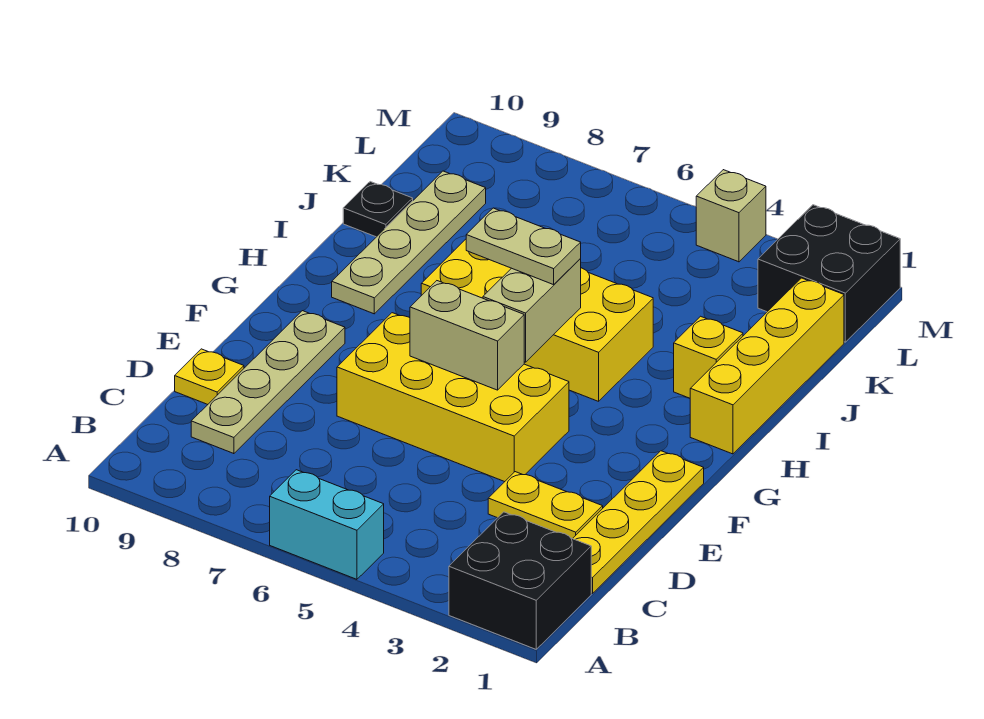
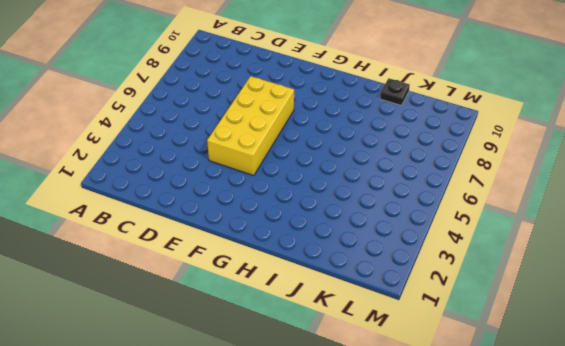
none -> black 2x2 brick [449,512,591,649]
none -> cyan 1x2 brick [270,470,384,579]
none -> yellow 1x4 plate [573,451,704,594]

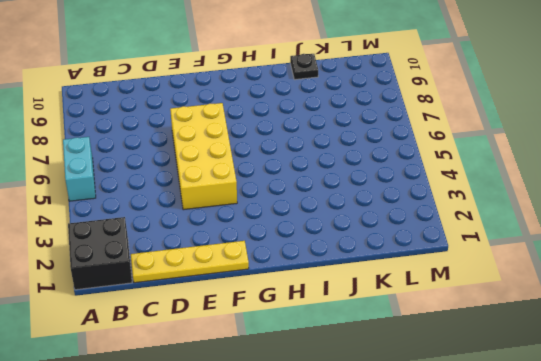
none -> tan 1x4 plate [191,311,345,454]
none -> yellow 1x2 plate [488,472,603,539]
none -> yellow 1x1 plate [175,349,244,404]

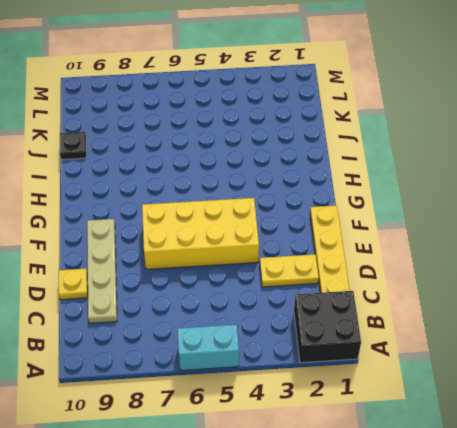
none -> yellow 1x4 brick [690,278,844,454]
none -> yellow 2x4 brick [421,239,653,401]
none -> tan 1x4 plate [332,171,486,314]

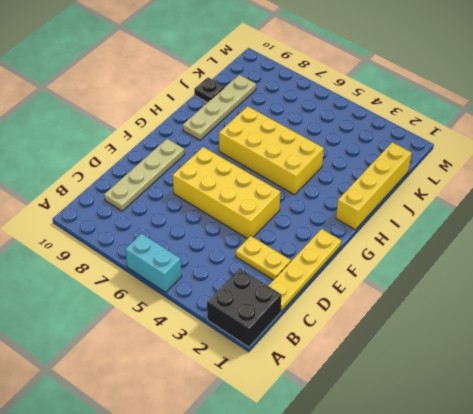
none -> yellow 1x1 plate [175,349,244,404]
none -> yellow 1x1 brick [674,316,743,398]
none -> black 2x2 brick [758,205,900,342]

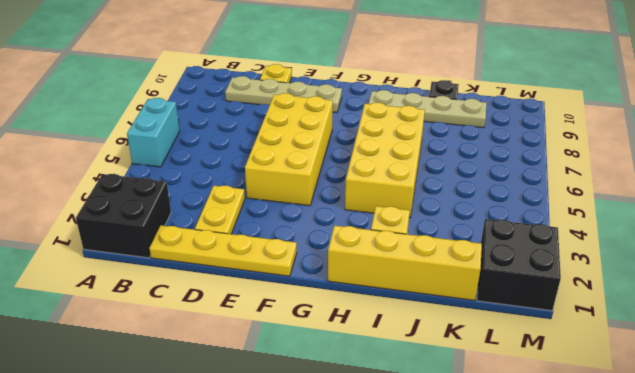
none -> tan 1x1 brick [696,170,766,262]
none -> tan 1x2 brick [410,281,524,390]
none -> tan 1x2 brick [483,259,581,362]

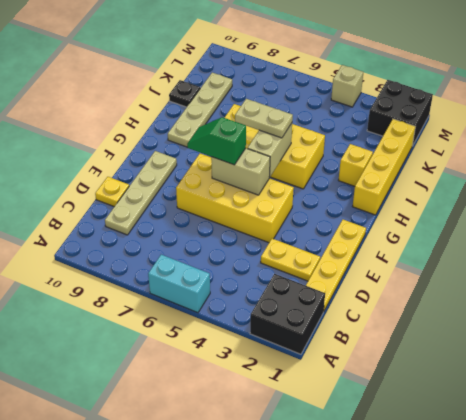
green 1x2 slope [187,117,246,165] -> none

